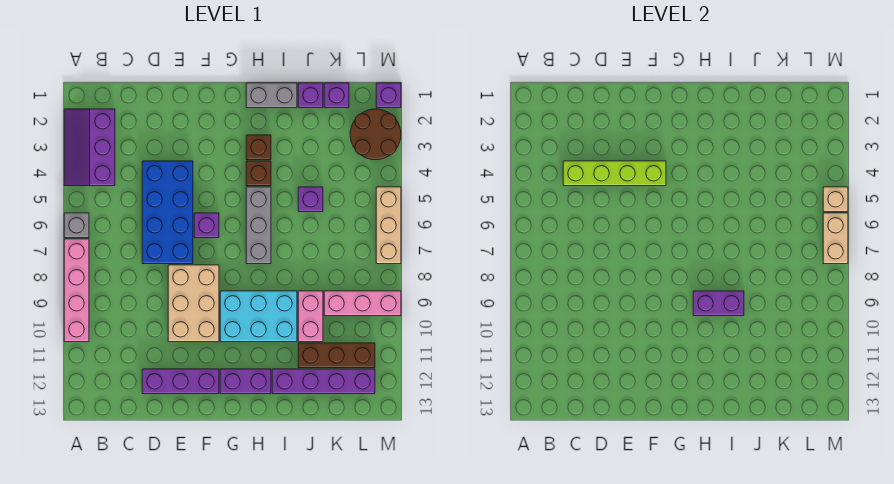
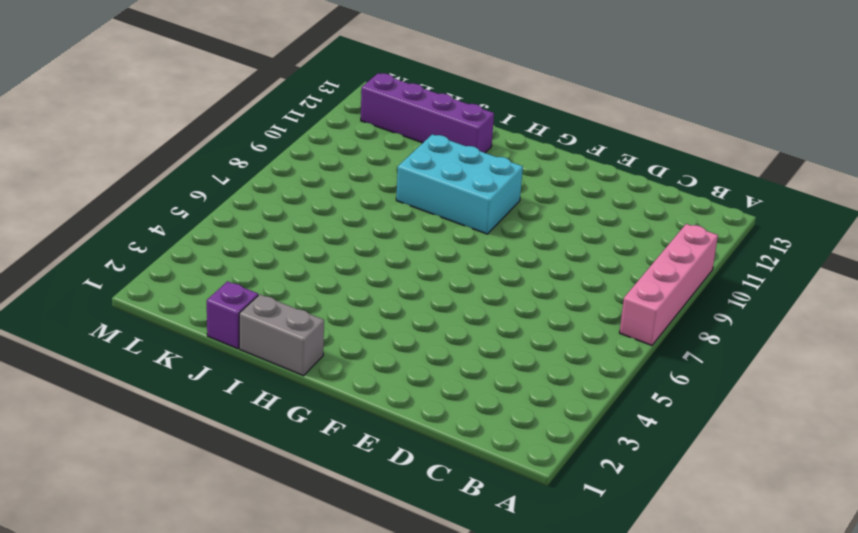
none -> purple 2x3 slope [64,109,115,186]
none -> grey 1x1 brick [64,213,89,238]
none -> blue 2x4 brick [142,161,193,264]

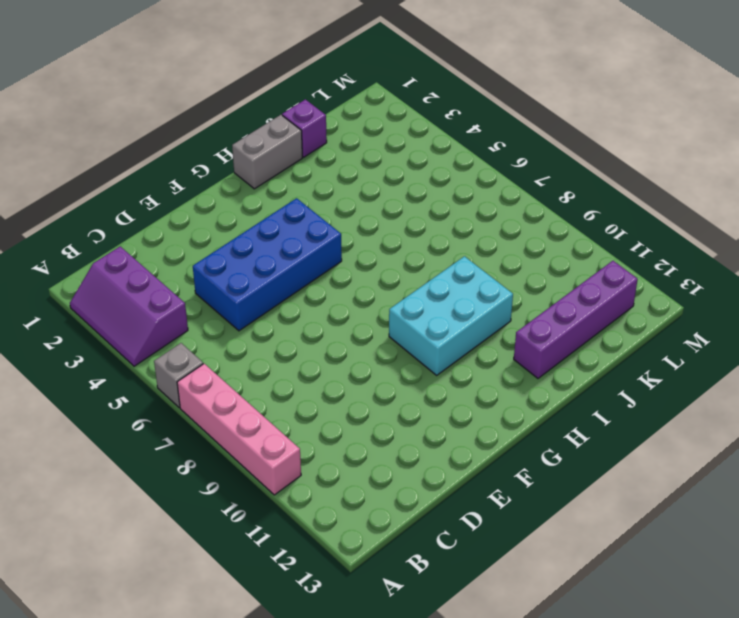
blue 2x4 brick [193,198,342,331] -> blue 2x4 brick turned to [142,161,193,264]
none -> purple 1x3 brick [142,369,219,394]
none -> tan 2x3 brick [168,265,219,342]
none -> purple 1x1 brick [194,213,219,238]

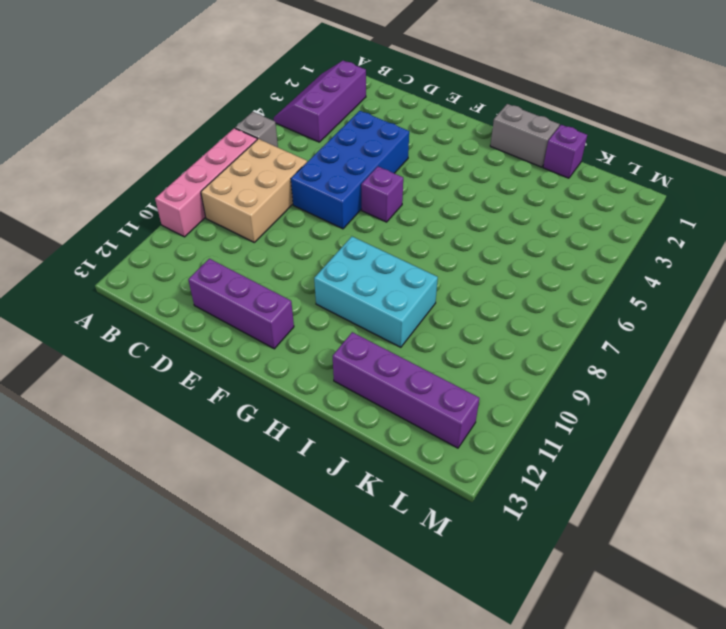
tan 2x3 brick [201,139,307,242] -> tan 2x3 brick moved to [168,265,219,342]
none -> purple 1x2 brick [220,369,271,394]
none -> brown 1x1 brick [246,135,271,160]
none -> brown 1x1 brick [246,161,271,186]

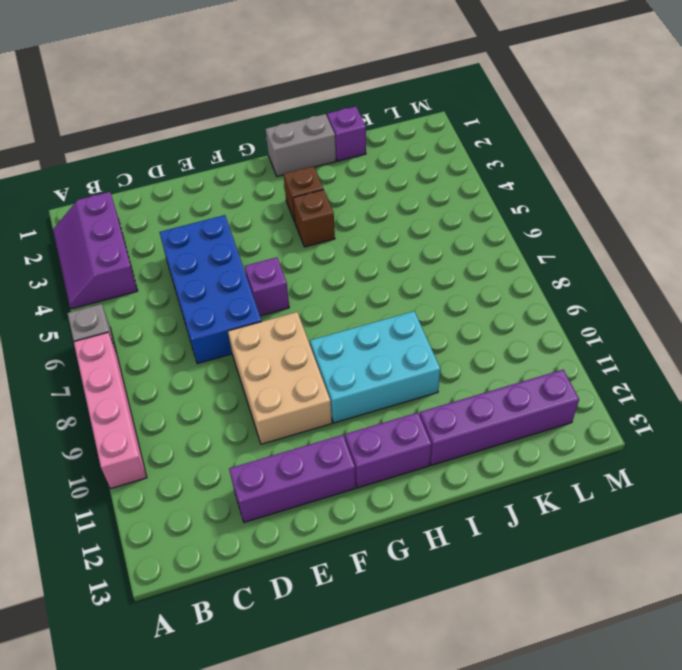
none -> grey 1x3 brick [246,187,271,264]
none -> purple 1x1 brick [298,187,323,212]
none -> pink 1x2 brick [298,291,323,342]

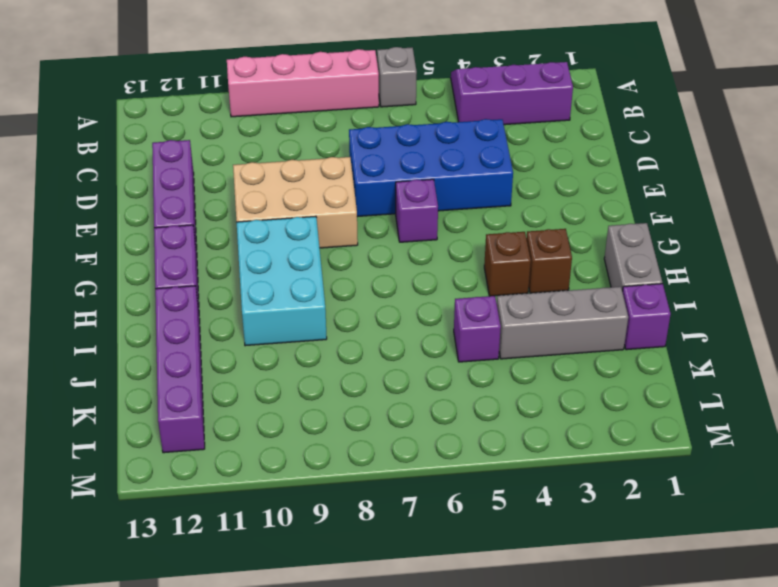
grey 1x3 brick [497,287,628,359] -> grey 1x3 brick moved to [246,187,271,264]
none -> pink 1x2 brick [298,291,323,342]
none -> brown 1x3 brick [298,343,375,368]
none -> purple 1x1 brick [324,83,349,108]

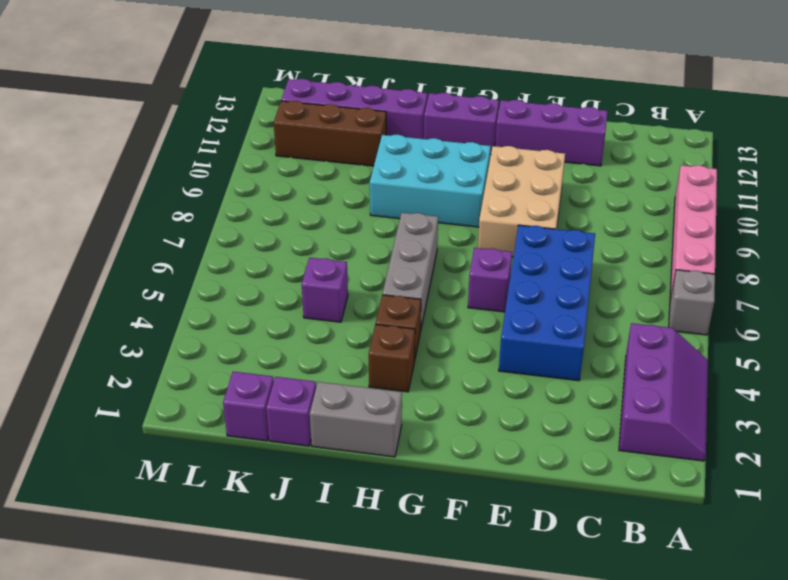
none -> pink 1x2 brick [298,291,323,342]
none -> pink 1x3 brick [324,291,401,316]
none -> brown 2x2 round brick [350,109,401,160]

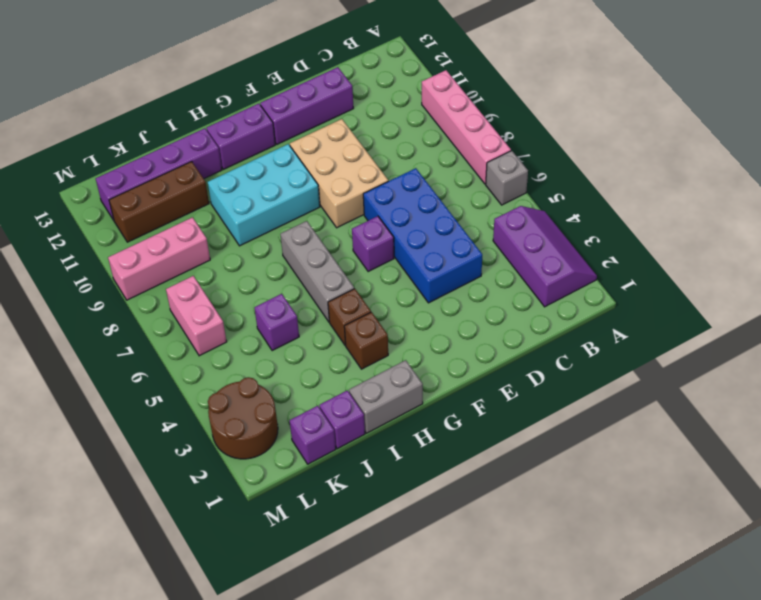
pink 1x2 brick [166,276,227,356] -> pink 1x2 brick moved to [298,291,323,342]
none -> purple 1x1 brick [376,83,401,108]
none -> tan 1x3 brick [376,187,401,264]
none -> lime 1x4 brick [563,161,666,186]

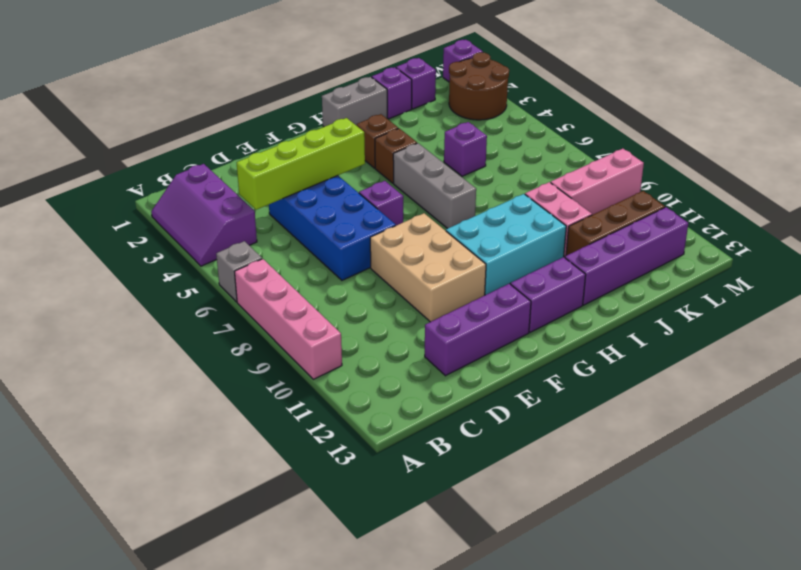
none -> tan 1x3 brick [376,187,401,264]
none -> purple 1x2 brick [693,291,744,316]
none -> tan 1x1 brick [823,187,848,212]

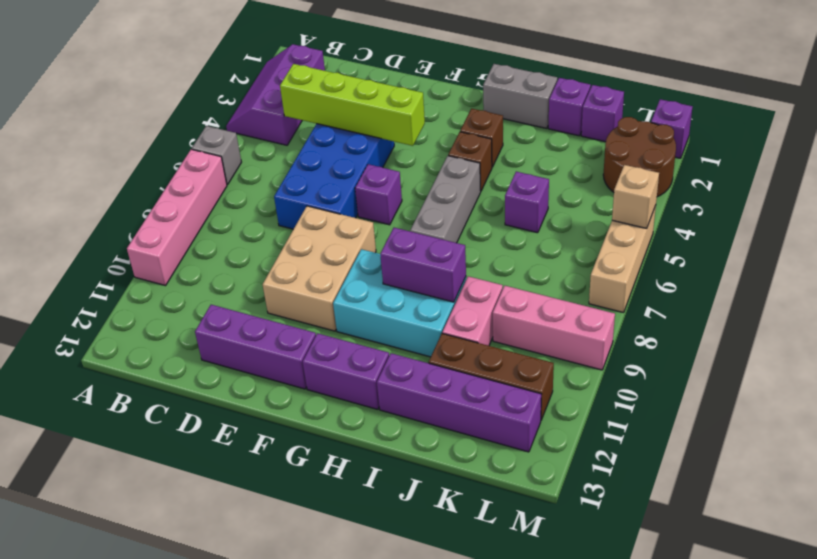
none -> tan 1x2 brick [823,213,848,264]

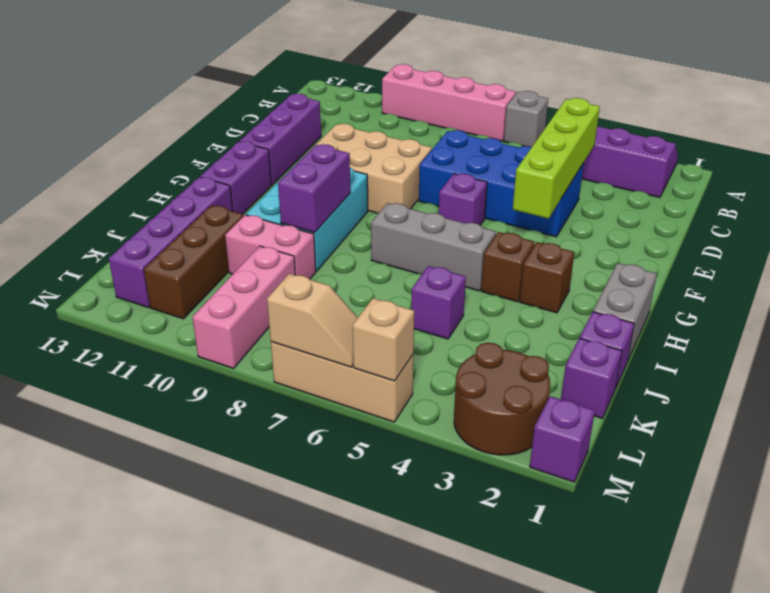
tan 1x2 slope [267,274,358,367] -> tan 1x2 brick [823,213,848,264]

